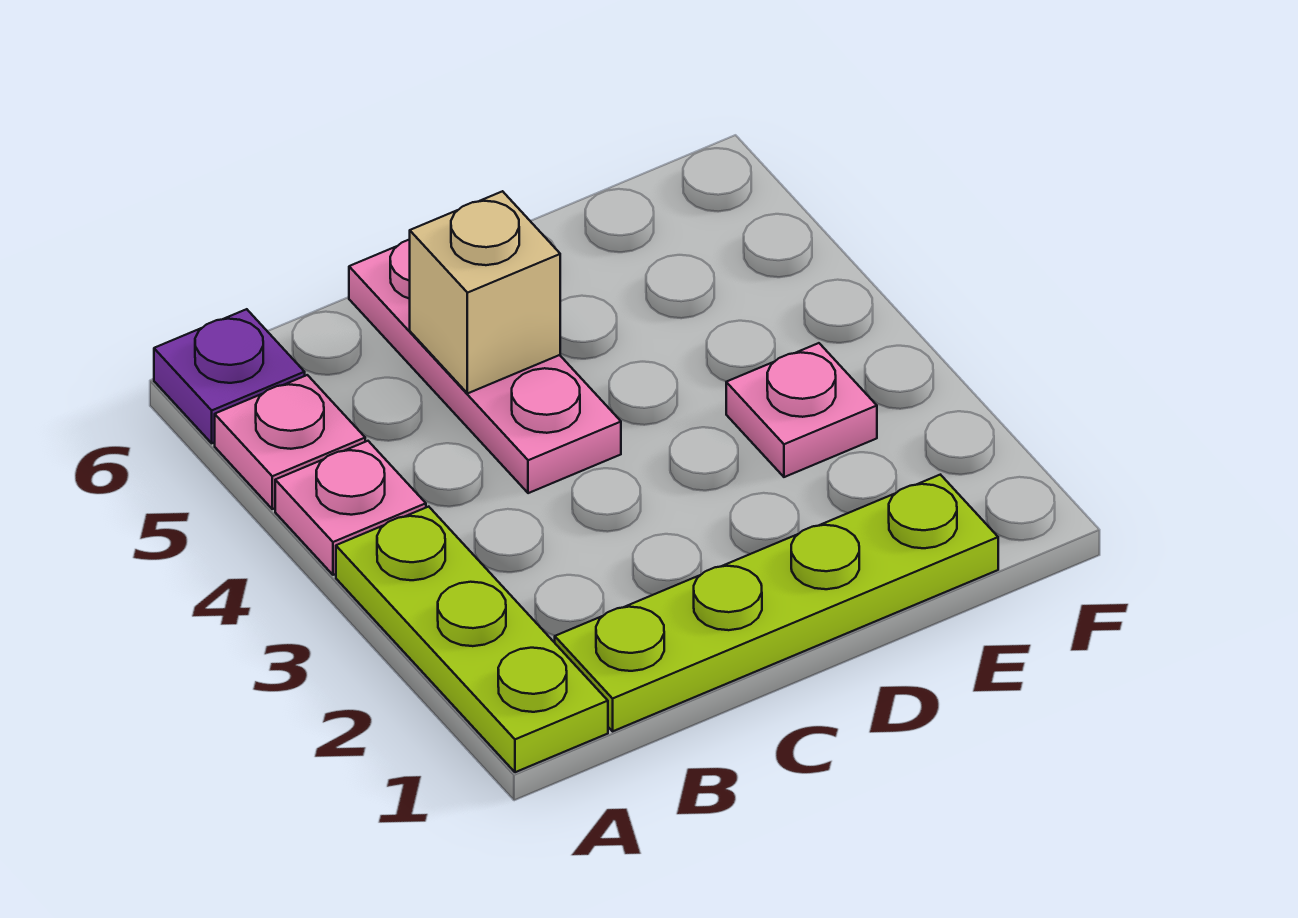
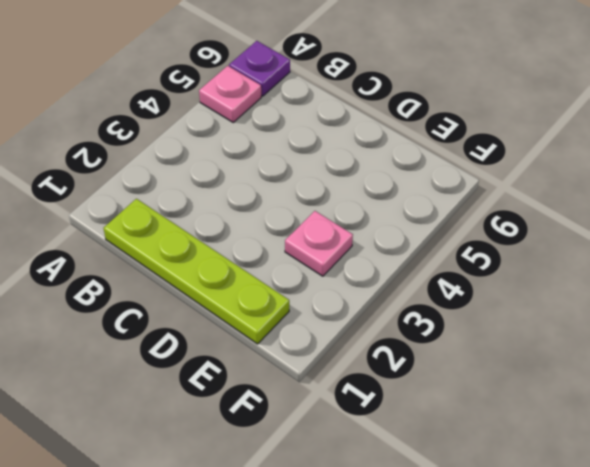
none -> lime 1x3 plate [336,507,608,772]
none -> pink 1x1 plate [275,441,426,575]

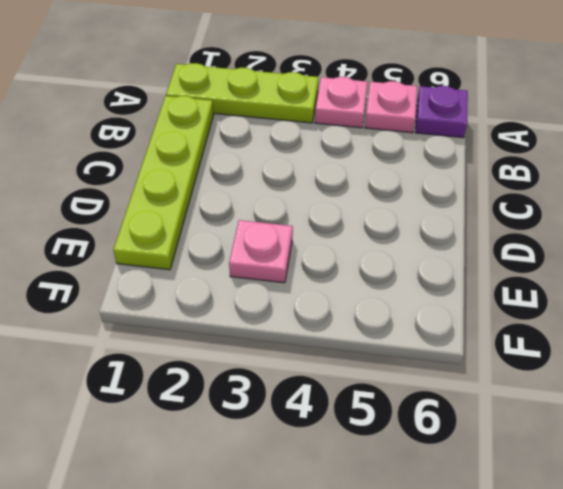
none -> pink 1x3 plate [349,239,621,493]
none -> tan 1x1 brick [410,191,560,393]

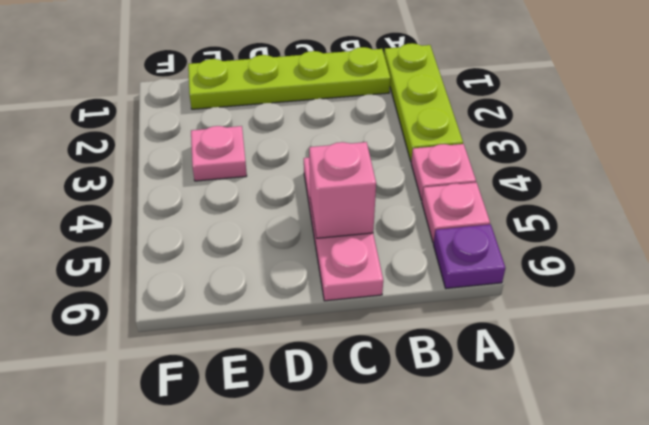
pink 1x1 brick [309,142,376,238] -> tan 1x1 brick [410,191,560,393]

